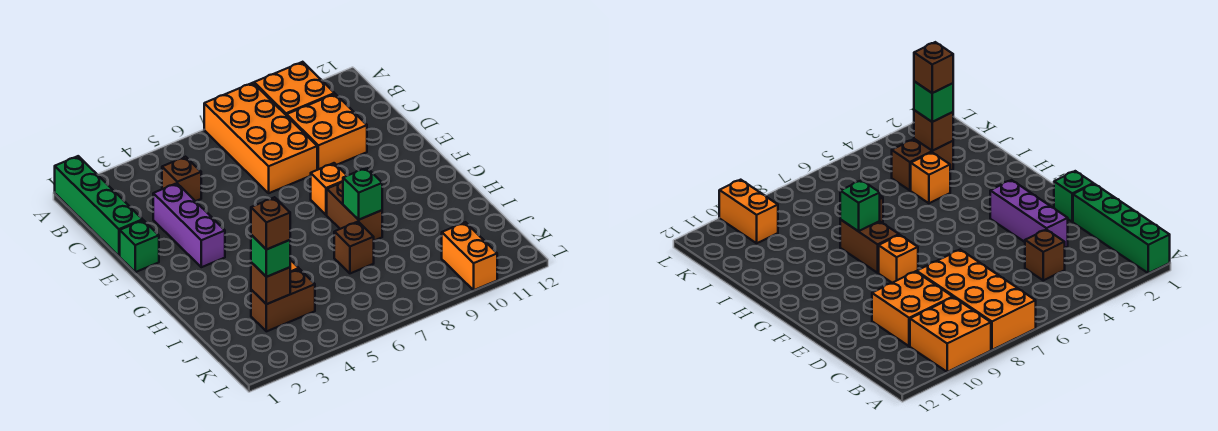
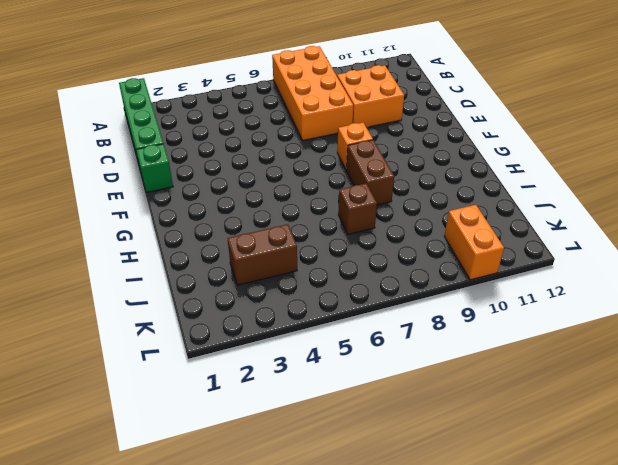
none -> orange 2x2 brick [254,62,335,116]
none -> brown 1x1 brick [162,157,201,201]
none -> purple 1x3 brick [153,183,225,267]

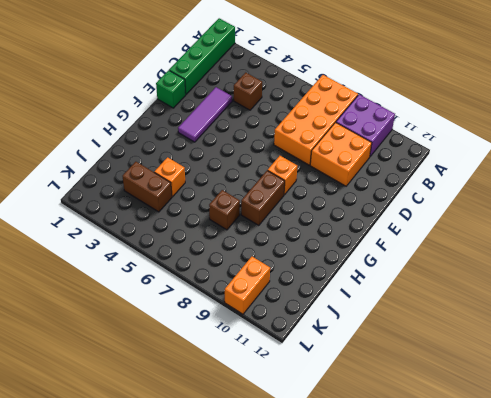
purple 2x2 brick [336,94,395,157] -> orange 2x2 brick [254,62,335,116]
purple 1x3 tile [178,87,232,142] -> purple 1x3 brick [153,183,225,267]
none -> green 1x1 brick [343,168,382,220]
none -> brown 1x1 brick [251,262,290,304]
none -> green 1x1 brick [251,235,290,277]

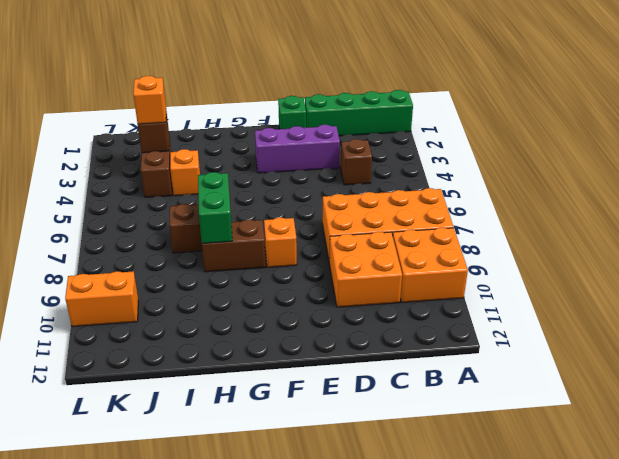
green 1x2 brick [198,172,232,244] -> green 1x1 brick [343,168,382,220]
orange 1x1 brick [133,76,166,124] -> green 1x1 brick [251,235,290,277]
none -> brown 1x1 brick [251,197,290,250]

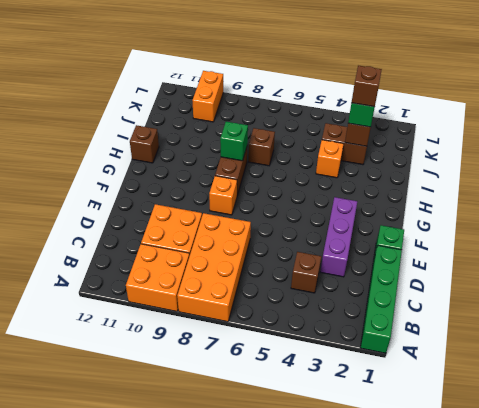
brown 1x1 brick [130,125,159,163] -> none

